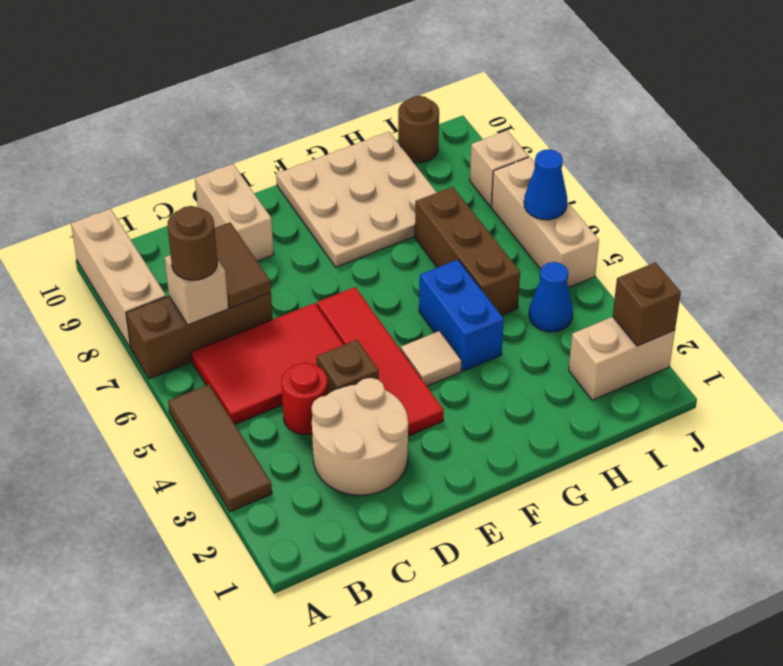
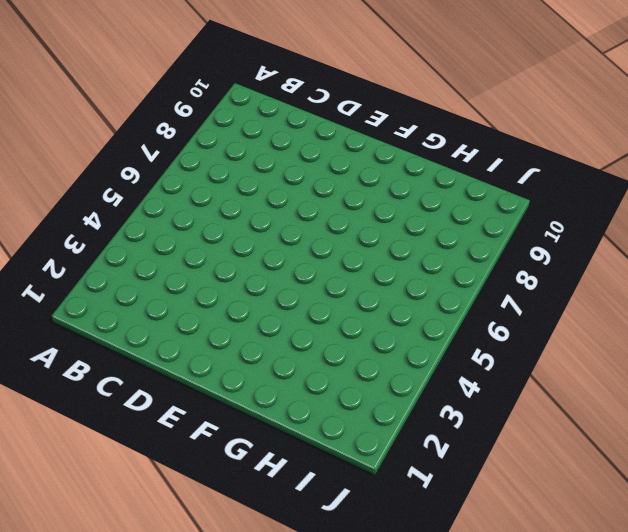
none -> brown 1x3 tile [168,384,272,512]
none -> brown 1x3 brick [126,293,273,379]
none -> tan 1x3 brick [71,209,166,348]

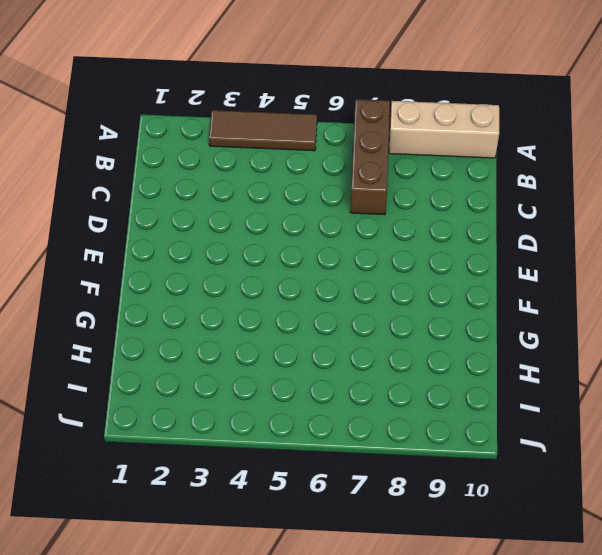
none -> red 2x3 tile [191,303,344,424]
none -> tan 2x2 round brick [312,378,408,495]
none -> red 1x1 round brick [282,363,328,435]

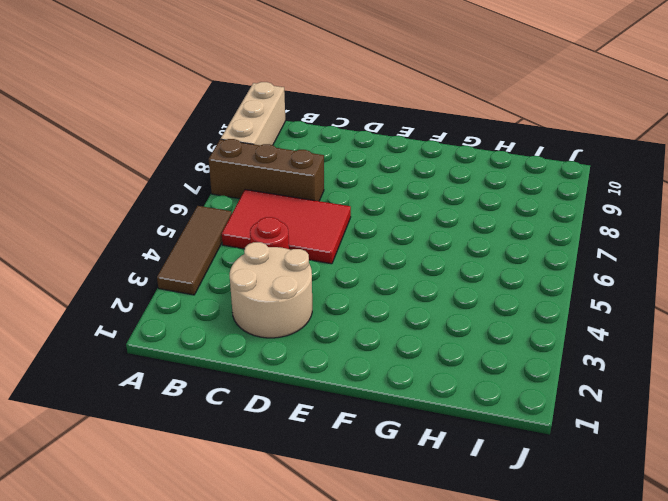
none -> brown 1x1 brick [317,340,379,394]
none -> tan 1x2 brick [195,164,274,261]
none -> red 1x4 tile [317,287,444,436]

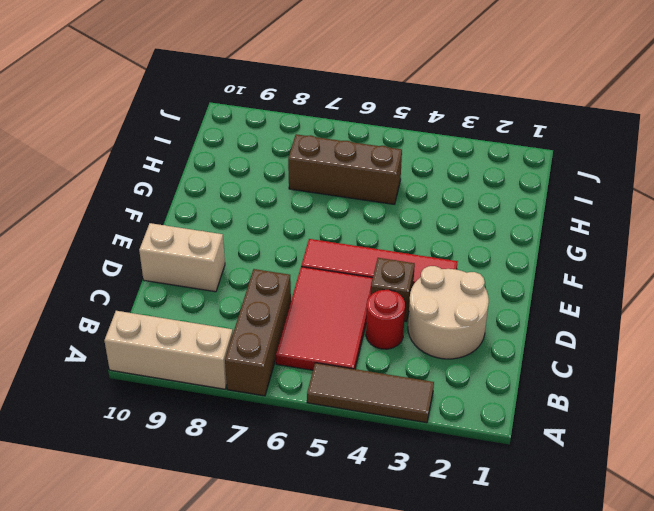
none -> tan 1x1 tile [401,331,462,386]
none -> tan 3x3 plate [276,132,437,267]
none -> blue 1x2 brick [419,260,504,371]

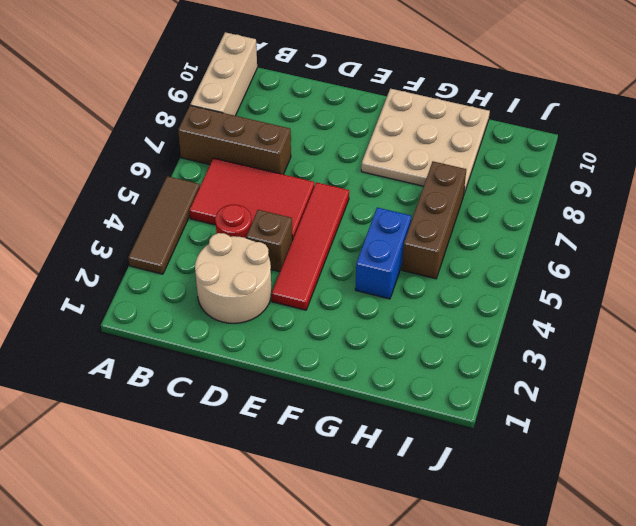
none -> tan 1x2 brick [195,164,274,261]
none -> tan 1x1 tile [401,331,462,386]
none -> tan 1x2 brick [569,317,675,400]

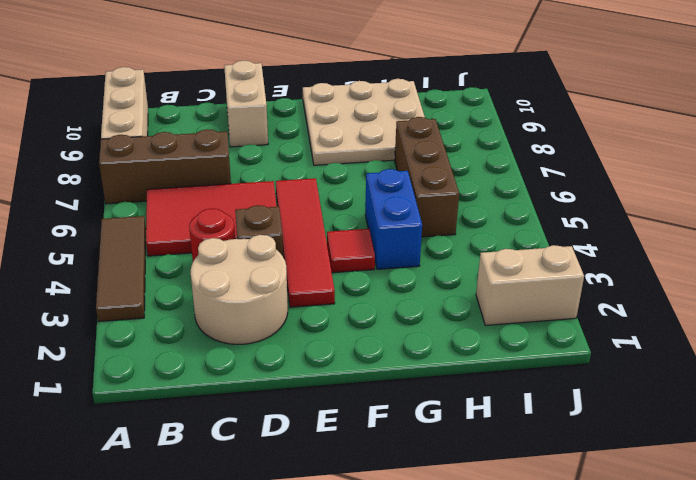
red 1x1 tile [327,229,375,273] -> tan 1x1 tile [401,331,462,386]
none -> blue 1x1 cone [529,262,573,332]
none -> brown 1x1 round brick [398,96,439,163]
none -> tan 1x3 brick [492,157,599,288]

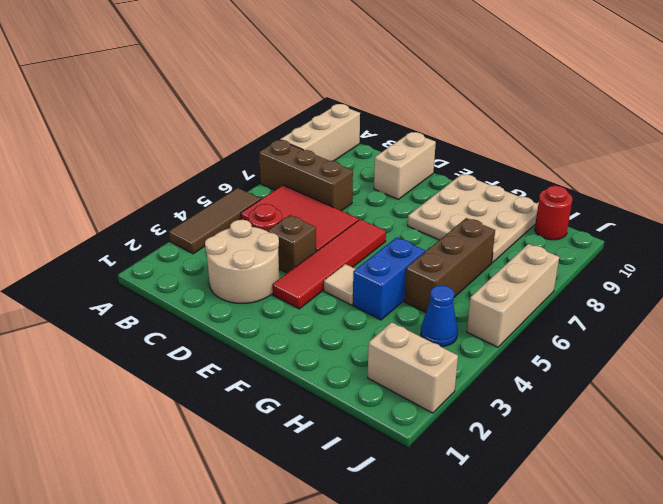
red 1x1 round brick [535,186,572,240] -> brown 1x1 round brick [398,96,439,163]
none -> tan 1x1 brick [470,131,529,207]
none -> tan 1x1 brick [165,255,228,325]
none -> brown 1x2 tile [215,222,271,308]

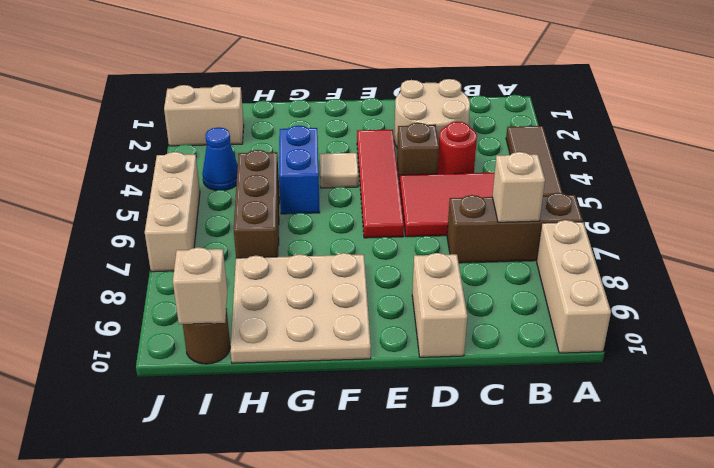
tan 1x1 brick [173,247,227,324] -> tan 1x1 brick moved to [470,131,529,207]
none -> brown 1x2 tile [215,222,271,308]
none -> brown 1x1 brick [613,262,681,346]
none -> blue 1x1 cone [524,149,567,220]

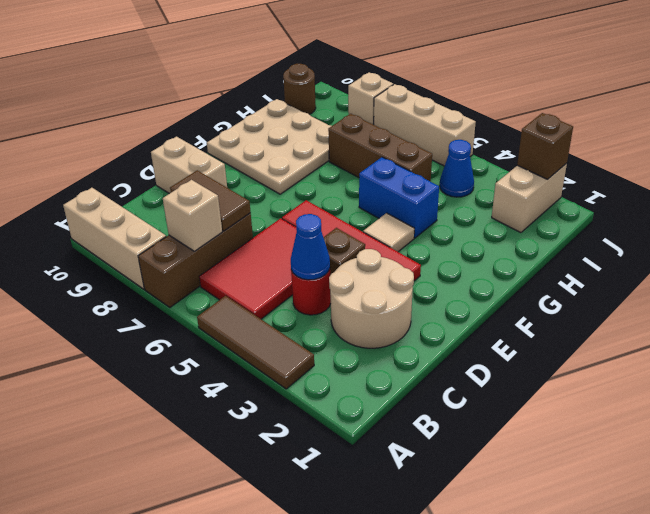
blue 1x1 cone [291,214,330,280] -> blue 1x1 cone moved to [524,149,567,220]
none -> brown 1x1 round brick [167,206,217,280]

